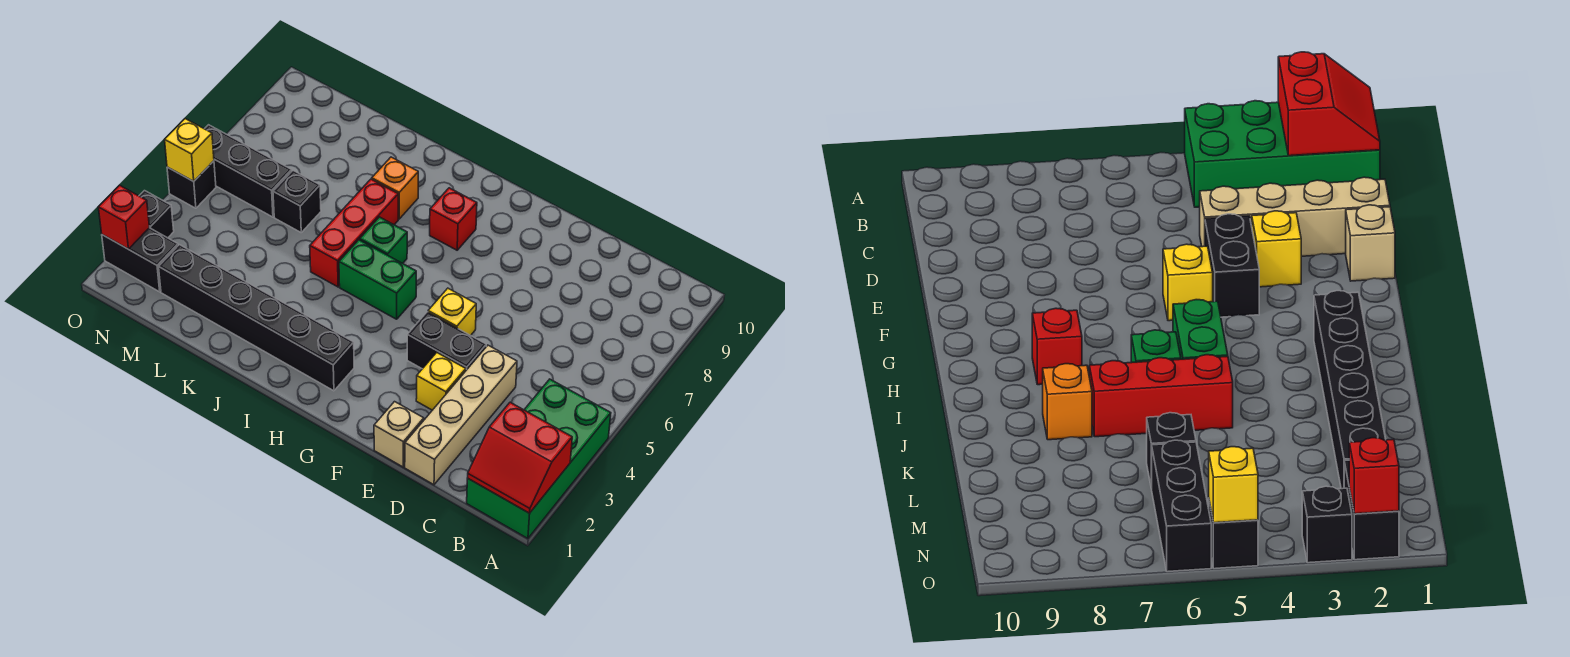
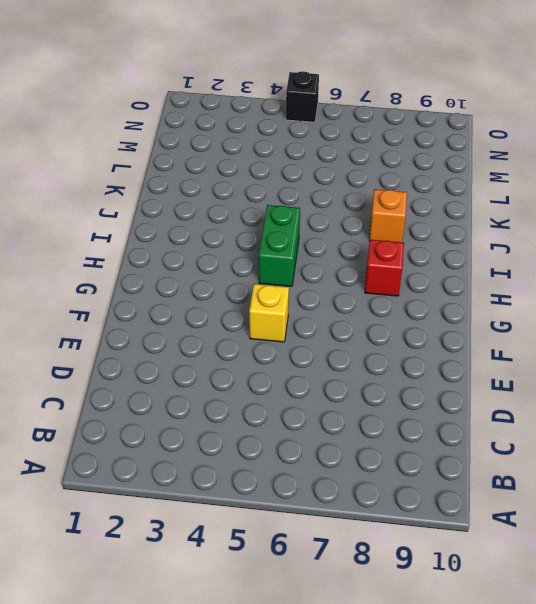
none -> green 2x4 brick [467,379,611,539]
none -> tan 1x4 brick [405,345,517,485]
none -> tan 1x1 brick [374,402,424,467]

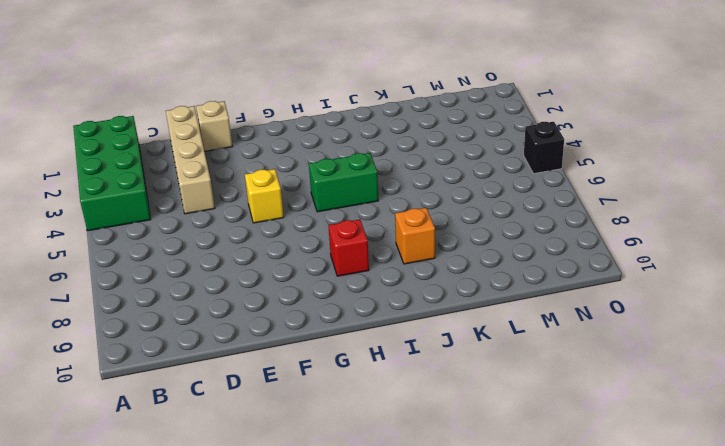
none -> yellow 1x1 brick [416,353,466,410]
none -> black 1x2 brick [407,312,486,370]
none -> black 1x6 brick [159,245,354,391]

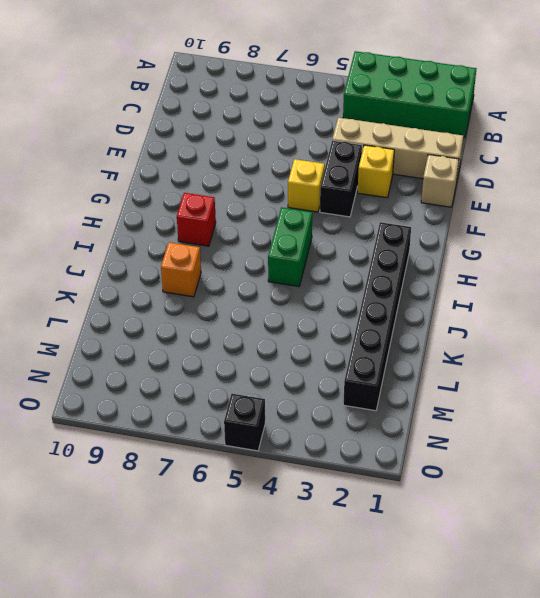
none -> green 1x1 brick [360,217,407,263]
none -> red 1x3 brick [310,179,398,287]
none -> black 1x1 brick [273,171,321,232]

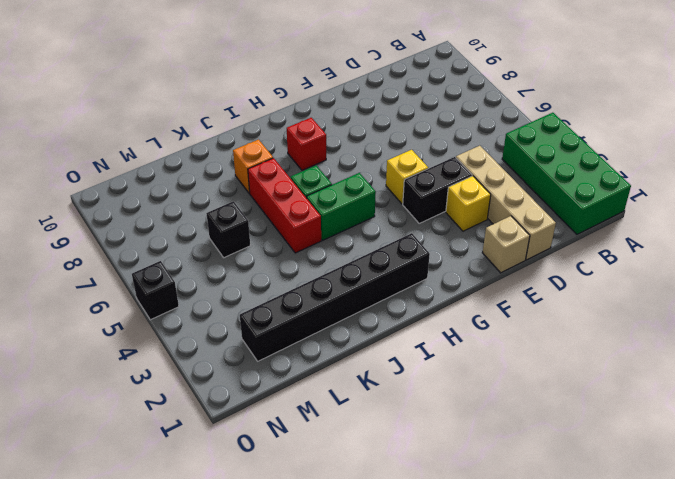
none -> black 1x3 brick [205,125,292,217]
none -> black 1x2 brick [102,228,178,292]
none -> black 1x1 brick [139,191,174,238]

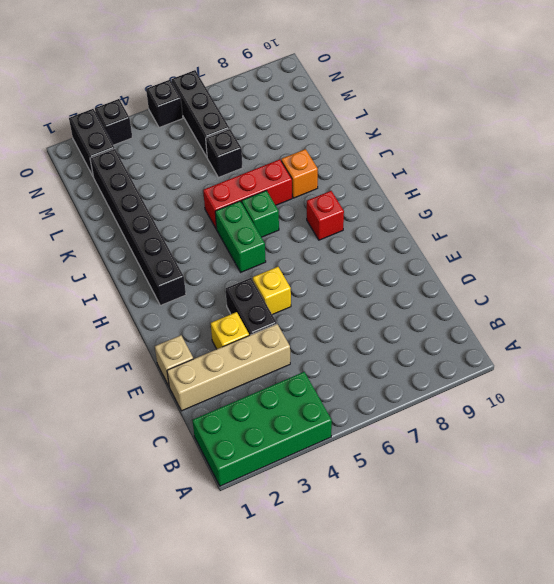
none -> red 2x2 slope [468,402,572,513]
none -> red 1x1 brick [98,185,150,249]
none -> yellow 1x1 brick [165,119,214,181]

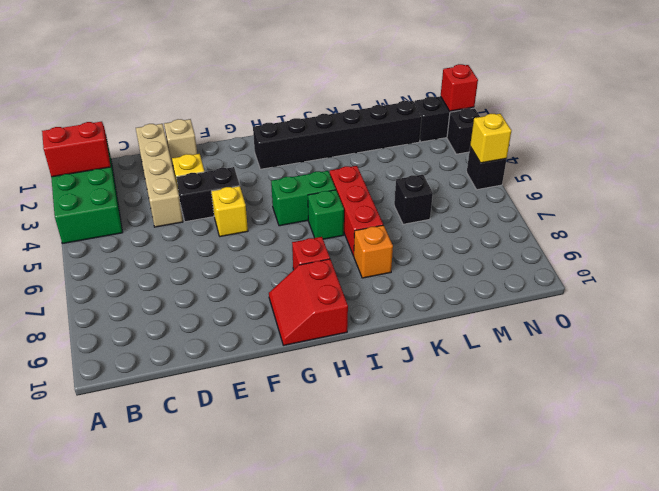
red 2x2 slope [269,259,348,345] -> none
none -> black 1x3 brick [205,125,292,217]

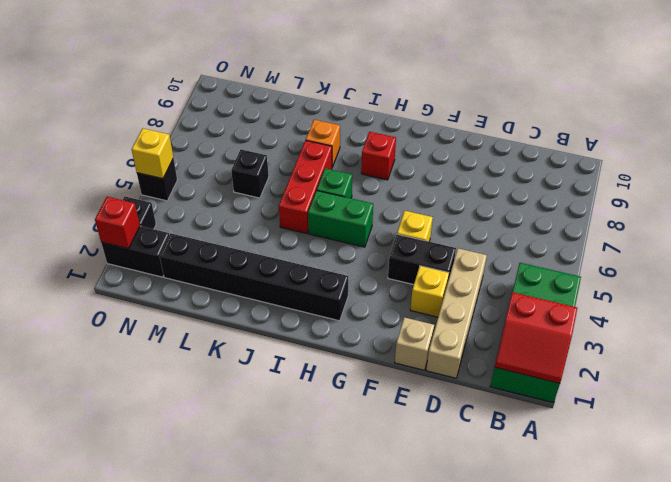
none -> black 1x3 brick [205,125,292,217]

